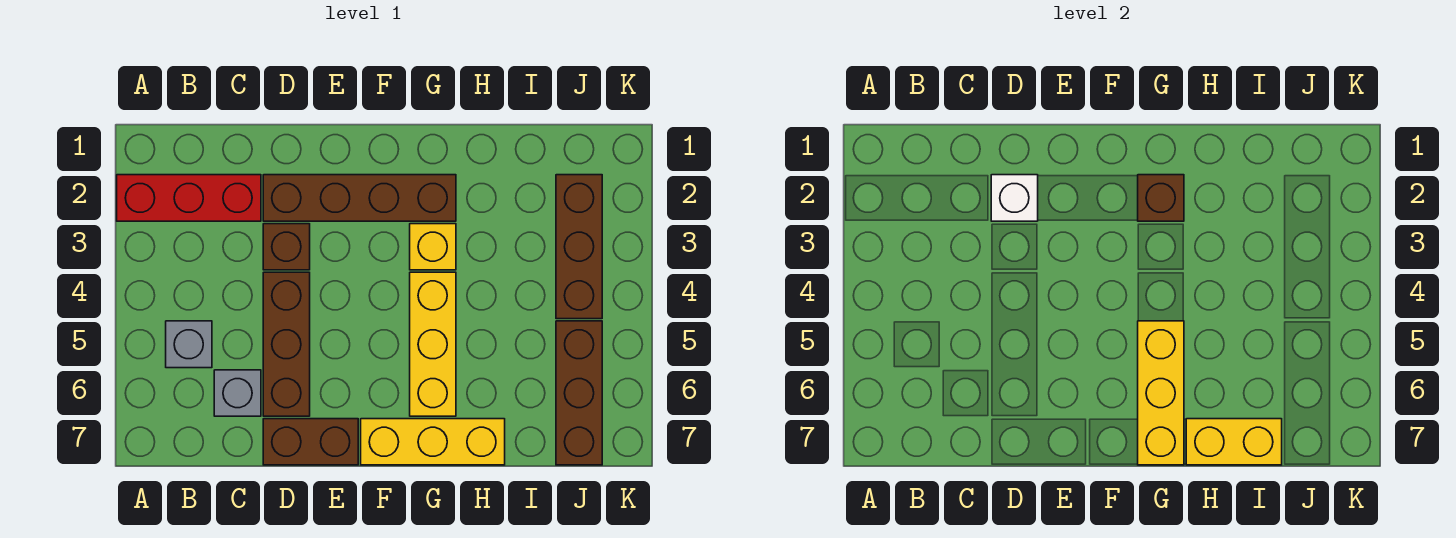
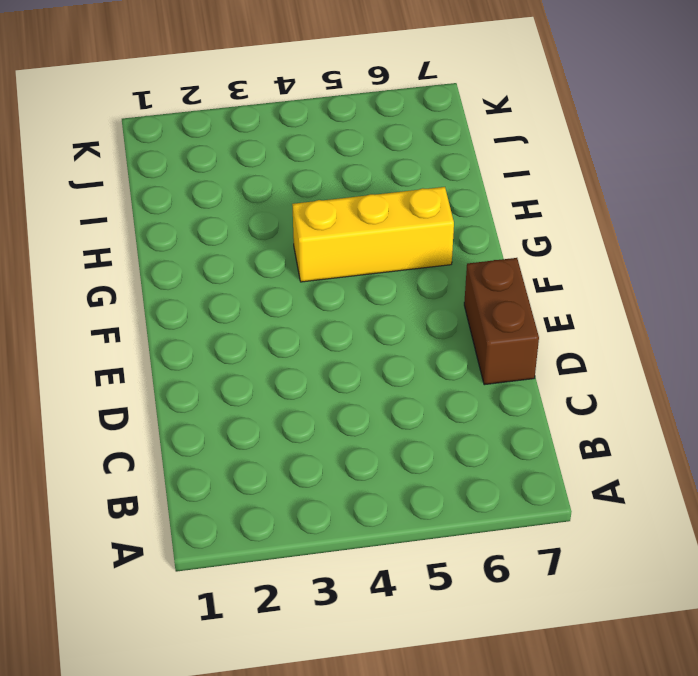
none -> red 1x3 brick [117,175,261,221]
none -> grey 1x1 brick [166,321,212,368]
none -> grey 1x1 brick [214,370,261,416]

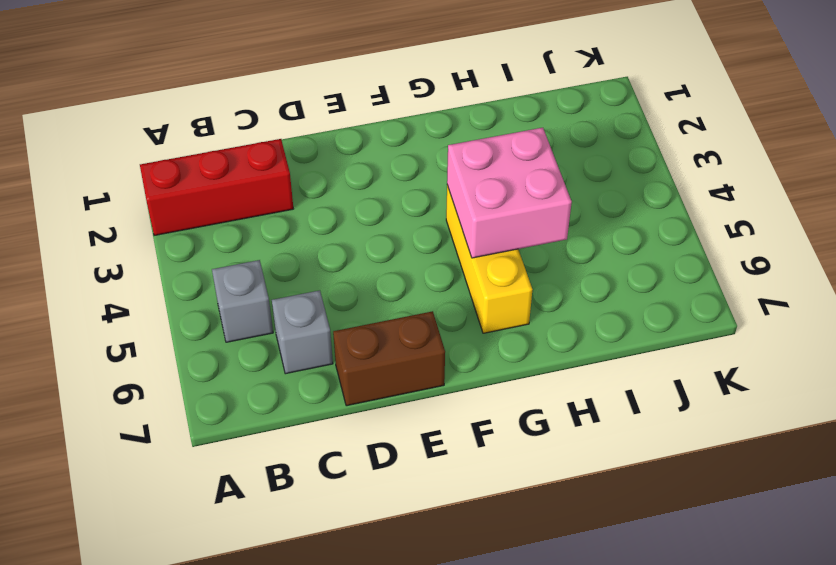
pink 2x2 brick [447,128,572,258] -> yellow 1x3 brick [1138,321,1184,465]
none -> brown 1x4 brick [263,175,456,221]
none -> brown 1x1 brick [263,224,310,270]
none -> brown 1x3 brick [263,272,310,416]

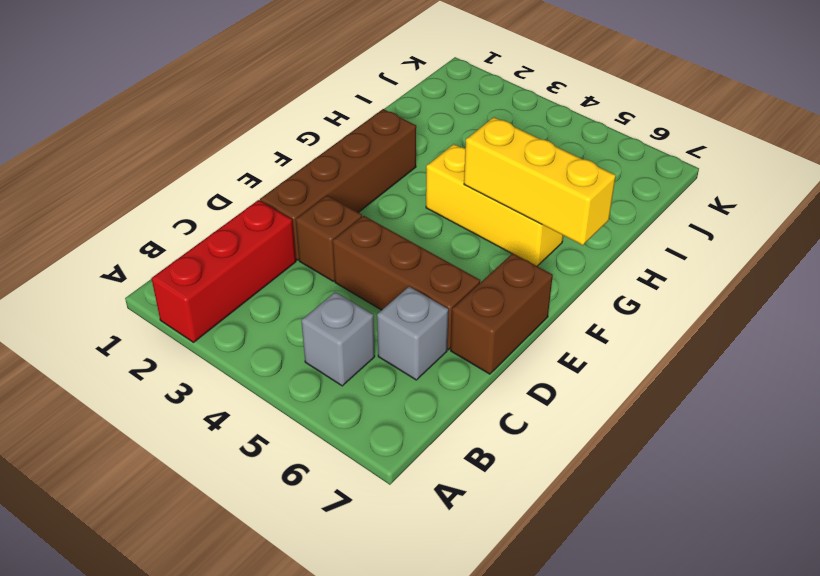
none -> yellow 1x3 brick [361,419,505,465]
none -> yellow 1x1 brick [410,224,456,270]
none -> brown 1x3 brick [556,175,602,319]

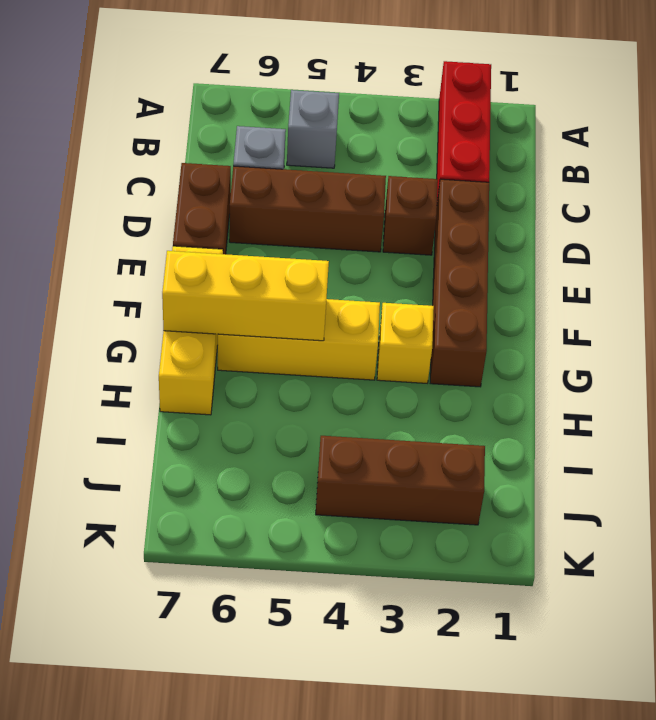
none -> brown 1x3 brick [556,321,602,465]
none -> white 1x1 brick [991,175,1038,221]
none -> brown 1x1 brick [1138,175,1184,221]

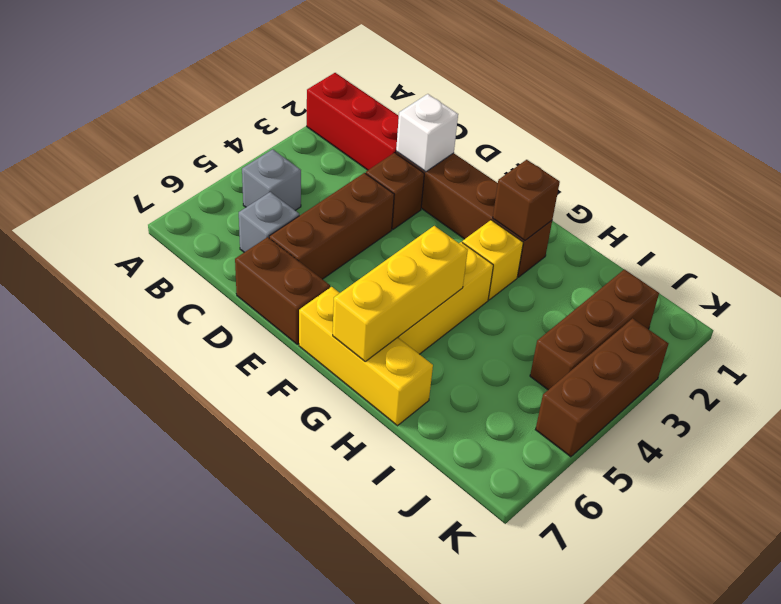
brown 1x3 brick [535,318,669,457] -> brown 1x3 brick moved to [556,321,602,465]
none -> yellow 1x2 brick [1186,419,1282,465]

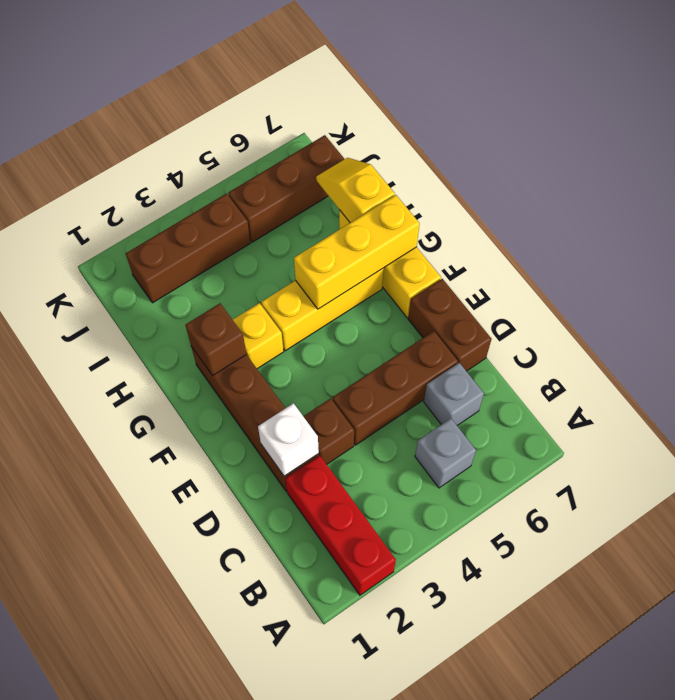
yellow 1x2 slope [316,158,395,223] -> yellow 1x2 brick [1186,419,1282,465]

